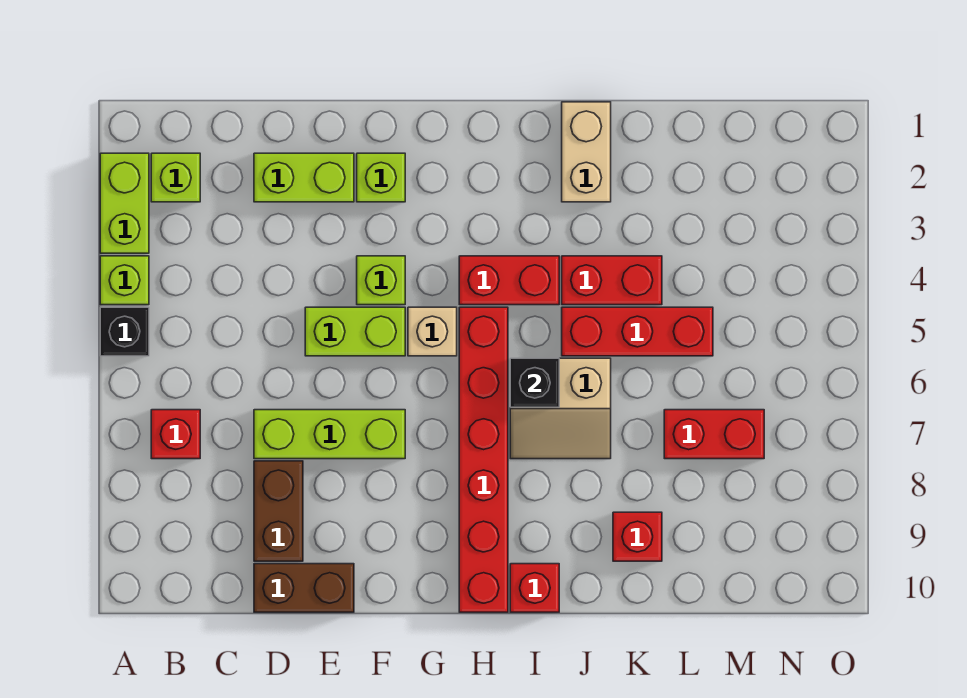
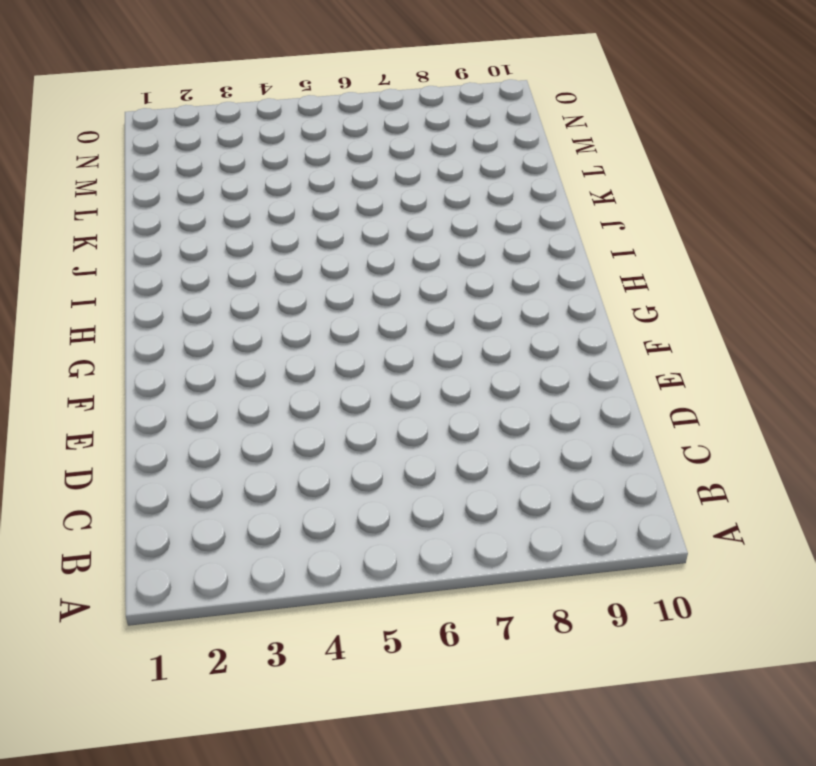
none -> lime 1x2 brick [100,153,149,253]
none -> lime 1x1 brick [100,256,149,305]
none -> black 1x1 brick [100,307,149,356]

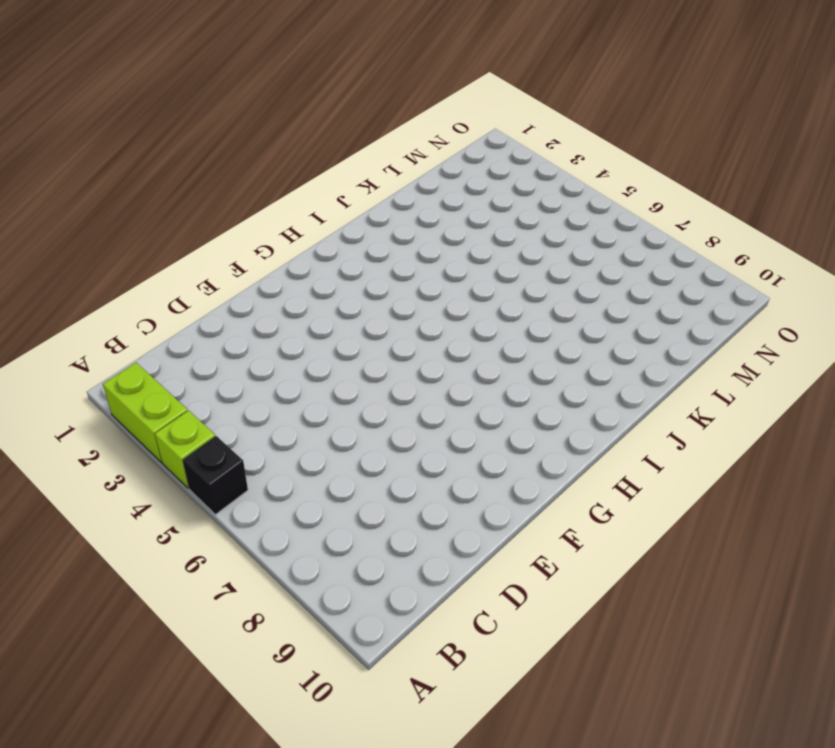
none -> lime 1x1 brick [151,153,200,202]
none -> red 1x1 brick [151,410,200,459]
none -> lime 1x2 brick [254,153,354,202]

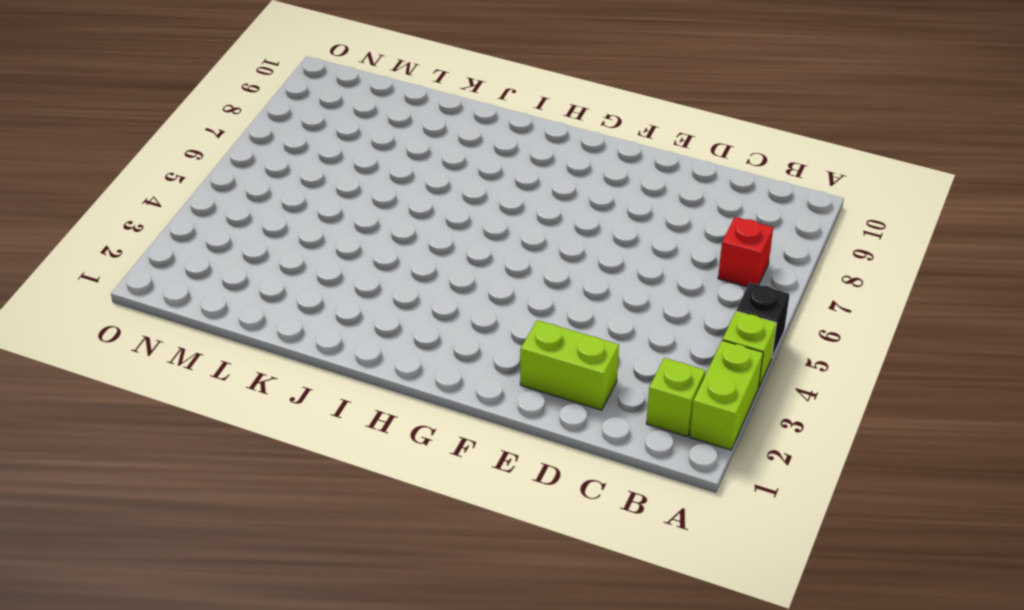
none -> lime 1x3 brick [254,410,405,459]
none -> brown 1x2 brick [254,461,303,561]
none -> brown 1x2 brick [254,564,354,612]

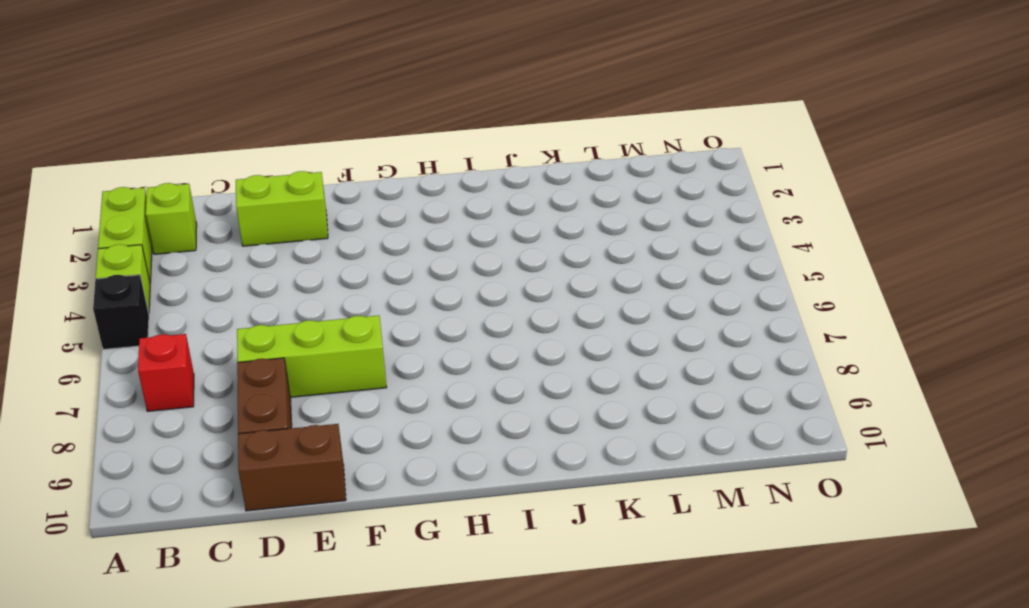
none -> lime 1x2 brick [305,307,405,356]
none -> lime 1x1 brick [357,153,405,202]
none -> lime 1x1 brick [357,256,405,305]

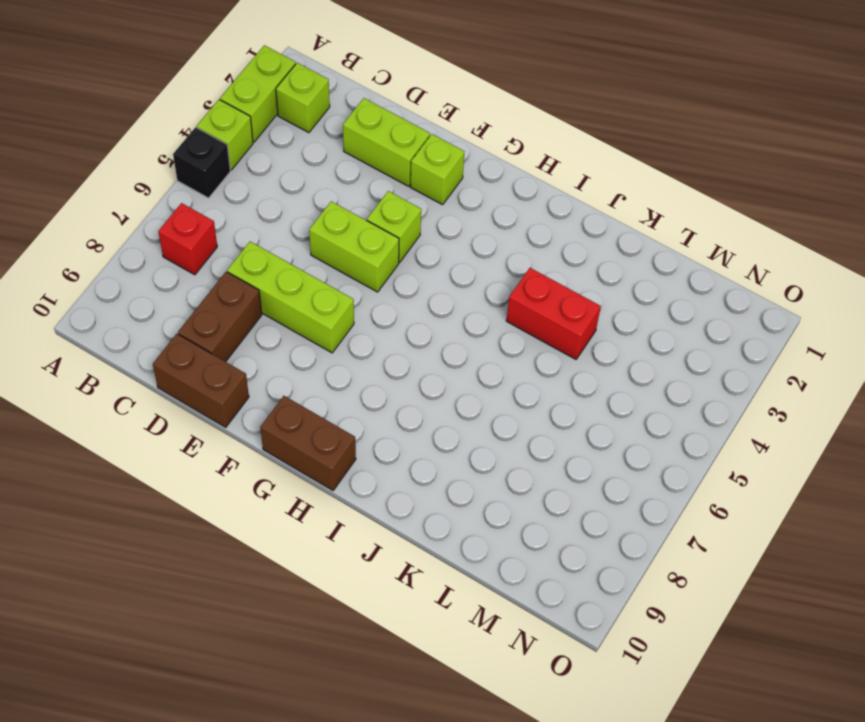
brown 1x2 brick [260,396,356,490] -> red 1x6 brick [459,307,508,612]
none -> tan 1x1 brick [408,307,457,356]
none -> red 1x2 brick [459,256,559,305]
none -> tan 2x2 slope [510,358,611,459]

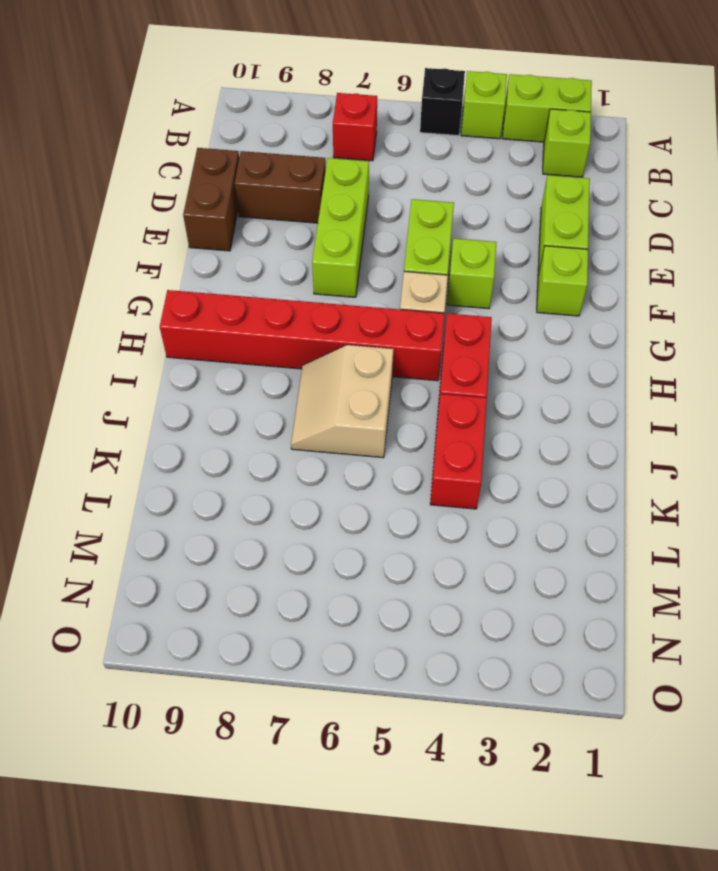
none -> red 1x1 brick [510,564,559,612]
none -> tan 1x2 brick [562,102,611,202]
none -> red 1x3 brick [562,307,713,356]

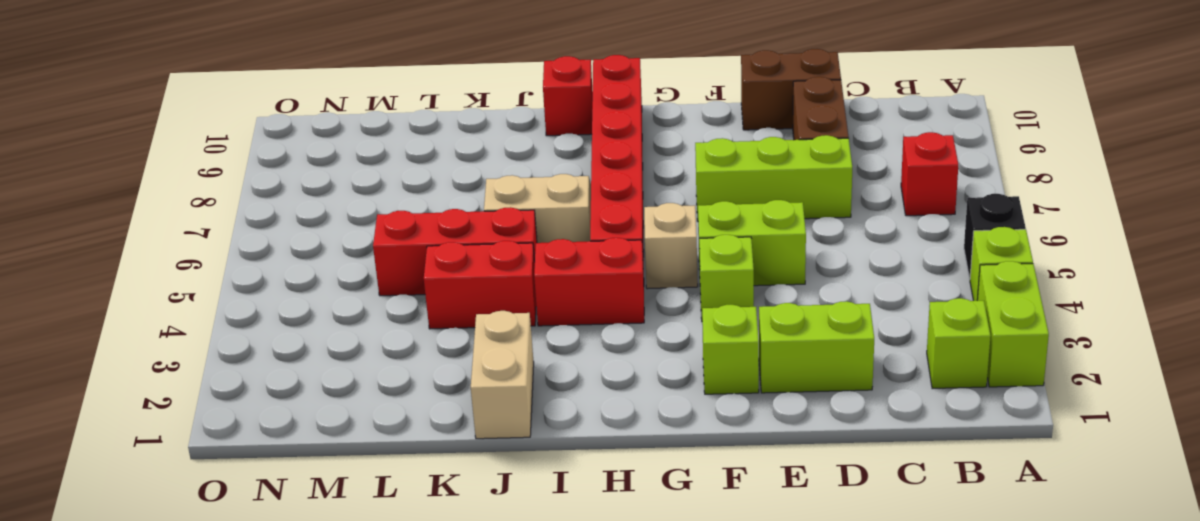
none -> red 1x1 brick [613,512,662,561]
none -> red 1x2 brick [664,410,764,459]
none -> black 1x1 brick [510,358,559,407]

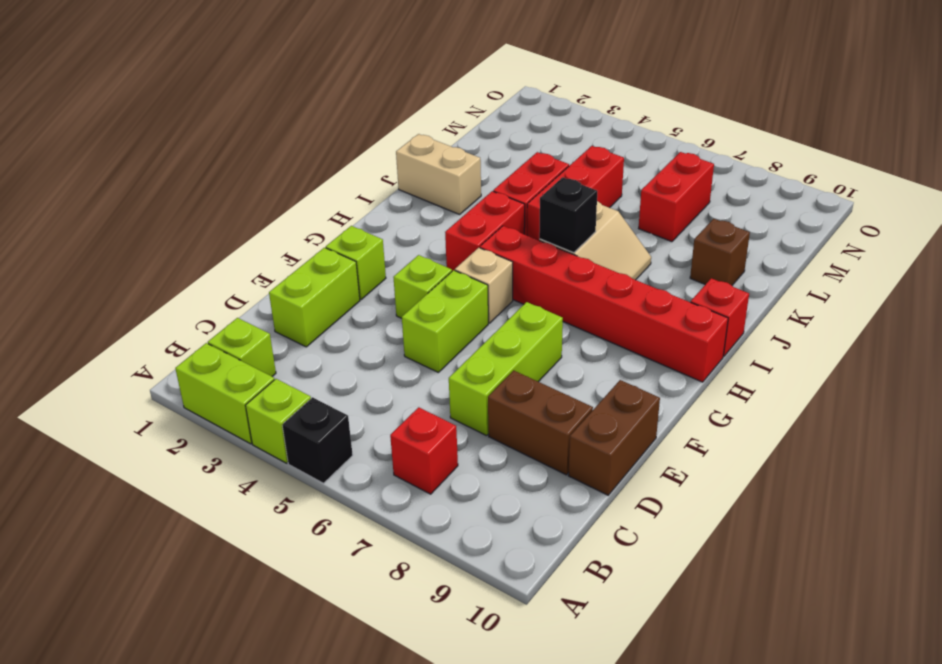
brown 1x1 brick [690,219,750,285] -> red 1x1 brick [613,512,662,561]

